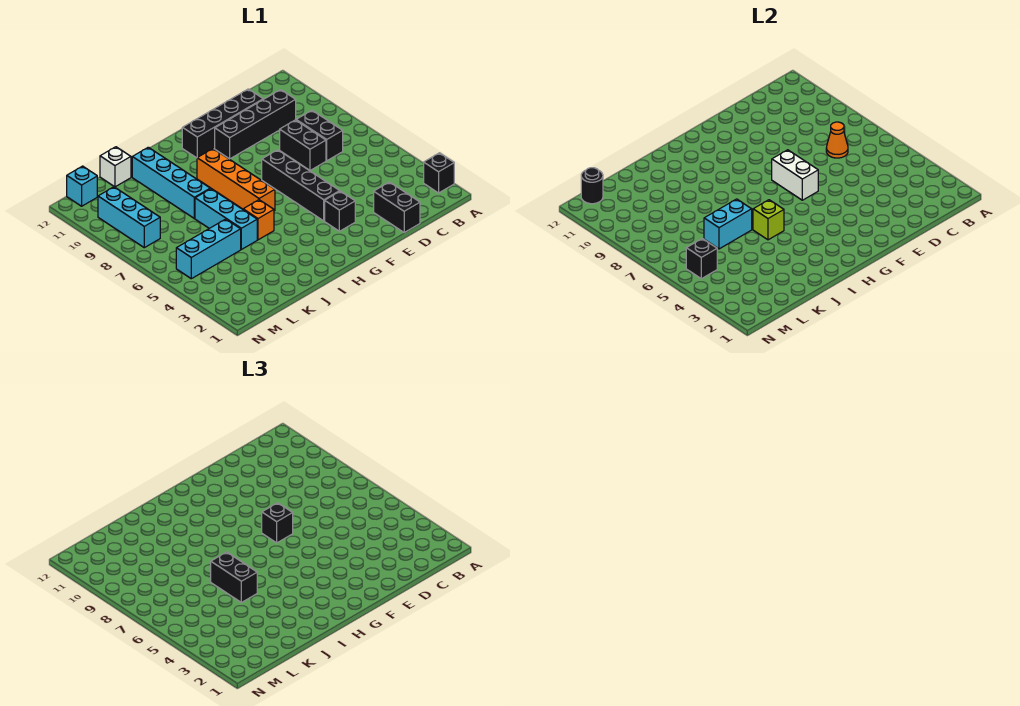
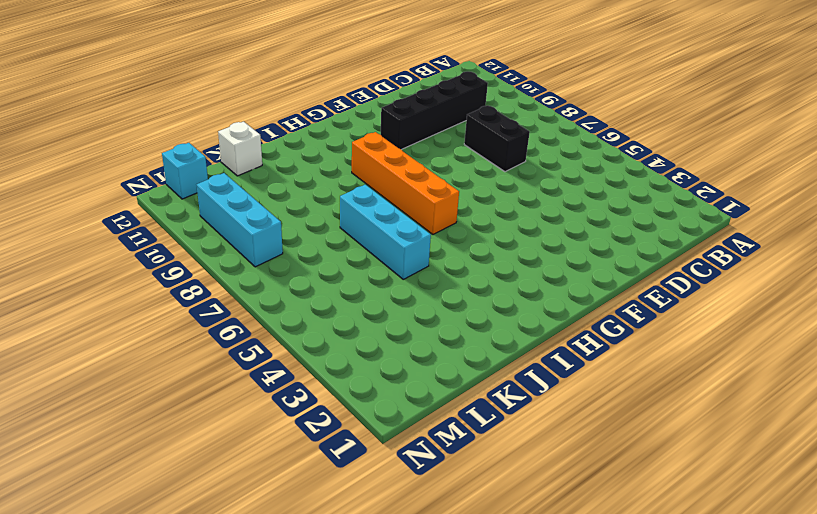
none -> black 1x1 brick [424,153,454,193]
none -> black 1x2 brick [296,110,343,161]
none -> black 1x2 brick [374,182,420,233]

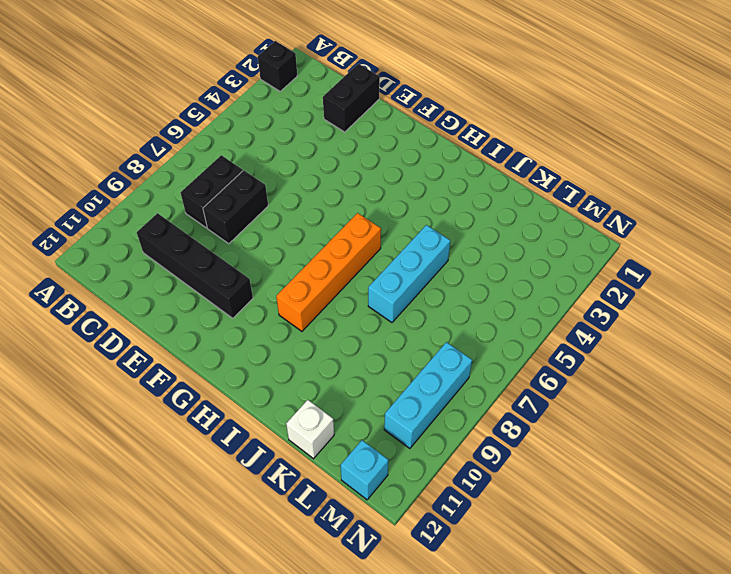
none -> black 1x4 brick [182,89,263,158]
none -> black 1x1 brick [325,191,355,231]
none -> black 1x4 brick [262,150,340,221]

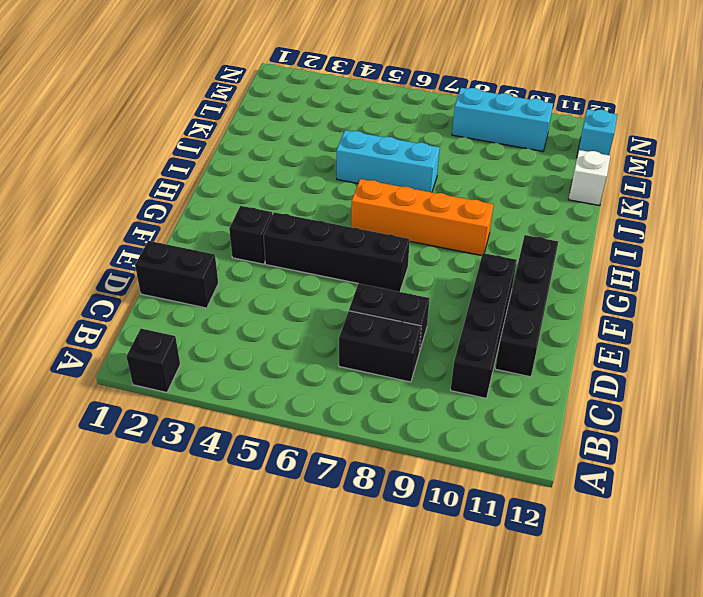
none -> orange 1x1 brick [243,200,274,240]
none -> cyan 1x4 brick [132,147,210,218]
none -> cyan 1x3 brick [176,219,241,279]

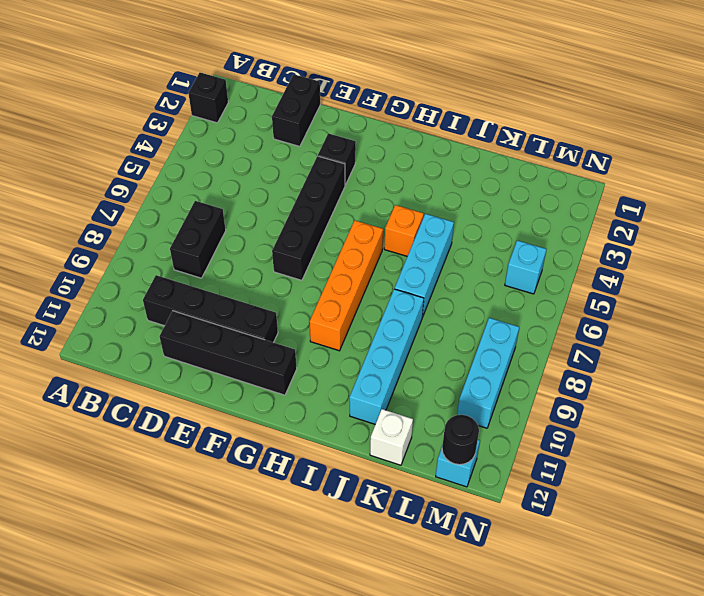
cyan 1x1 brick [505,240,546,294] -> cyan 1x3 brick [176,219,241,279]
none -> black 1x2 brick [280,120,326,170]
none -> orange 1x1 cone [826,122,848,158]
none -> white 1x2 brick [772,150,818,200]

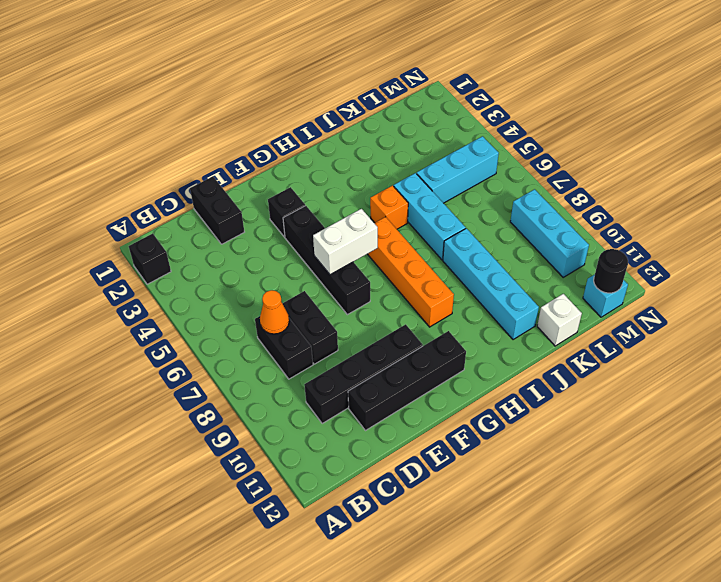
white 1x2 brick [313,209,378,275] -> white 1x2 brick turned to [772,150,818,200]
none -> lime 1x1 brick [753,200,784,240]
none -> cyan 1x2 brick [704,199,752,249]
none -> black 1x1 brick [686,239,717,279]

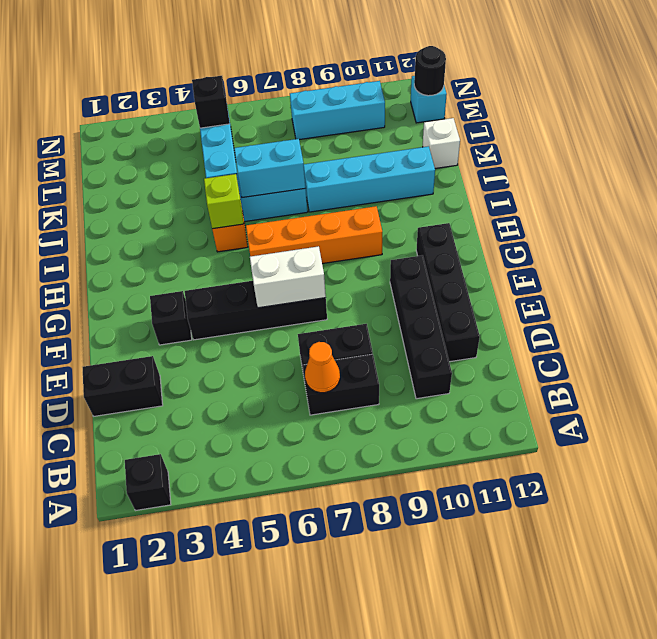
cyan 1x2 brick [234,139,306,198] -> cyan 1x2 brick turned to [704,199,752,249]
none -> black 1x1 brick [262,503,293,543]
none -> black 1x2 brick [211,552,257,602]

